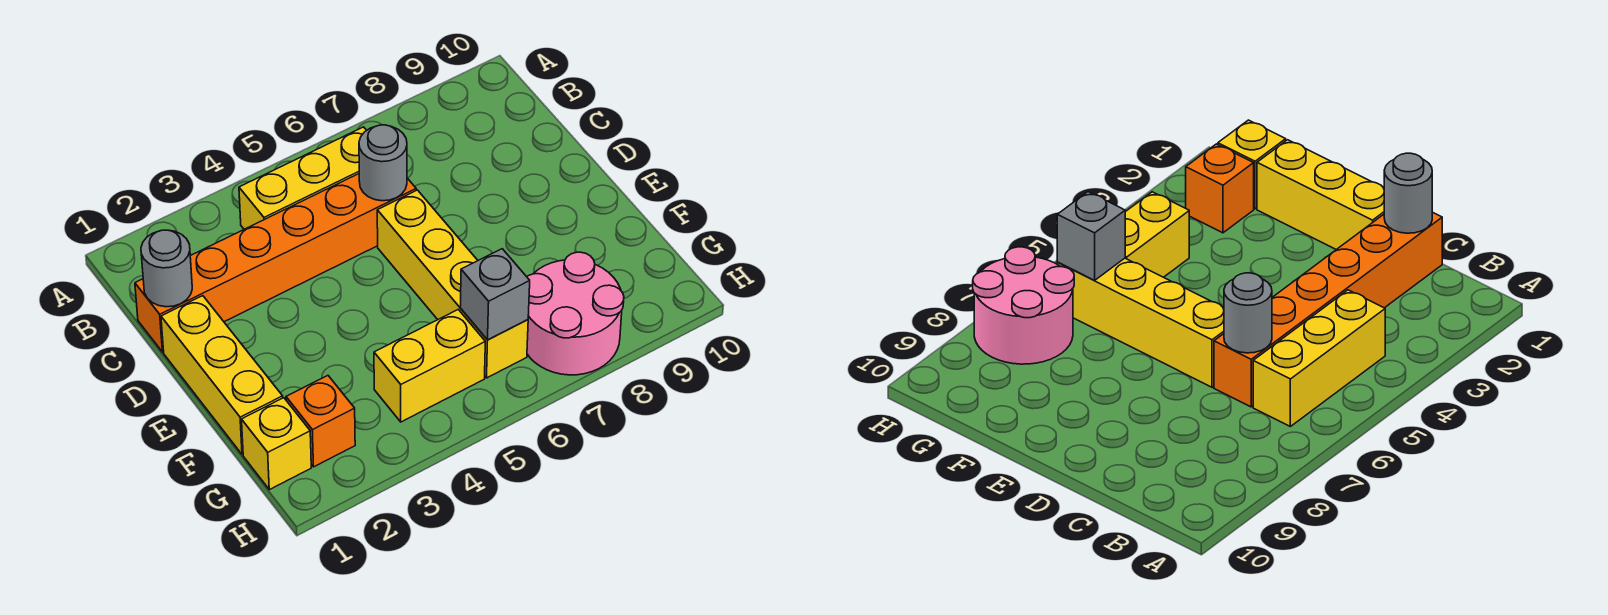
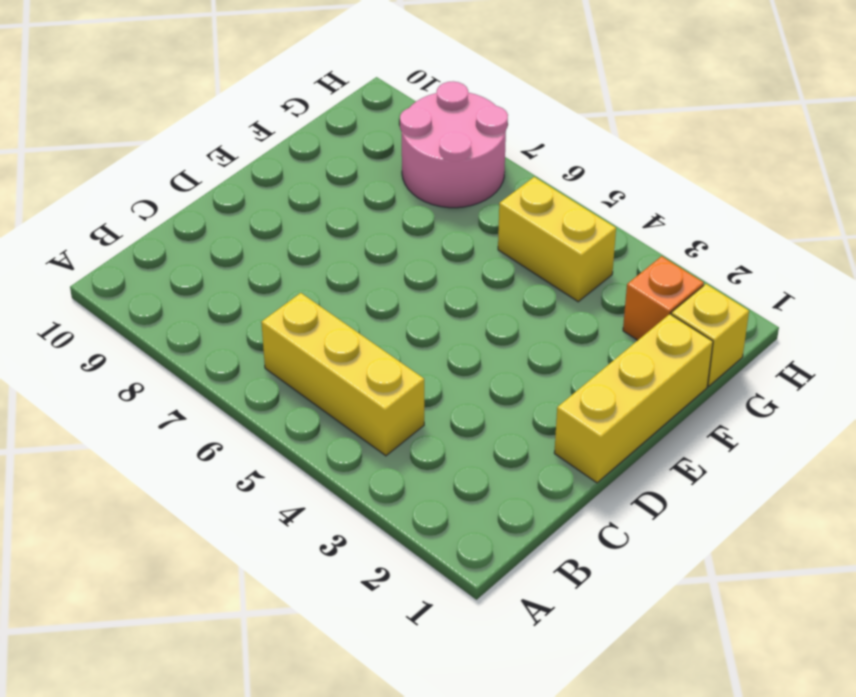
none -> orange 1x6 brick [135,174,416,352]
none -> yellow 1x4 brick [377,190,528,378]

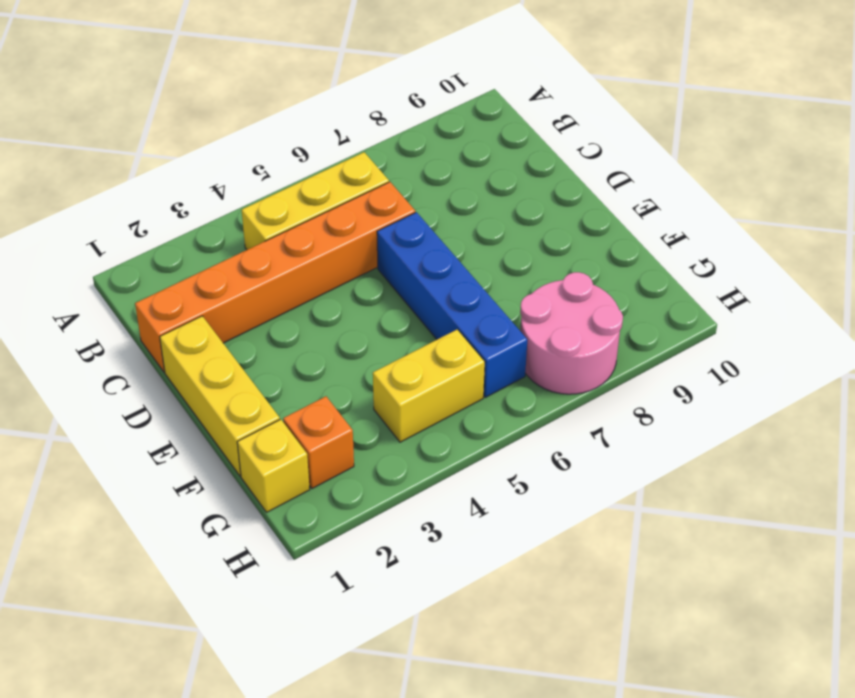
blue 1x4 brick [377,212,527,397] -> yellow 1x4 brick [377,190,528,378]
none -> grey 1x1 round brick [141,230,192,307]
none -> grey 1x1 round brick [359,125,407,201]

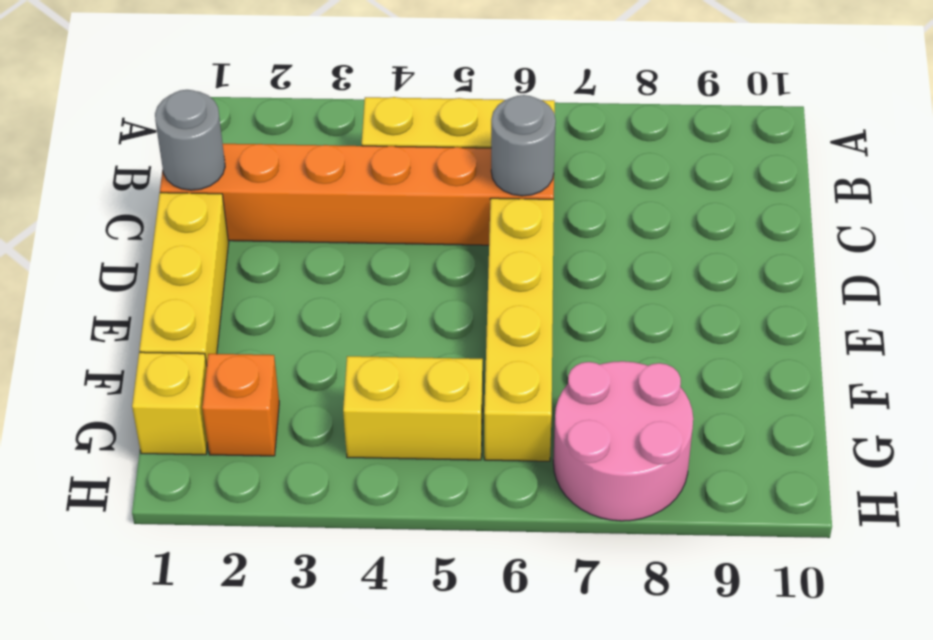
none -> grey 1x1 brick [460,249,530,340]

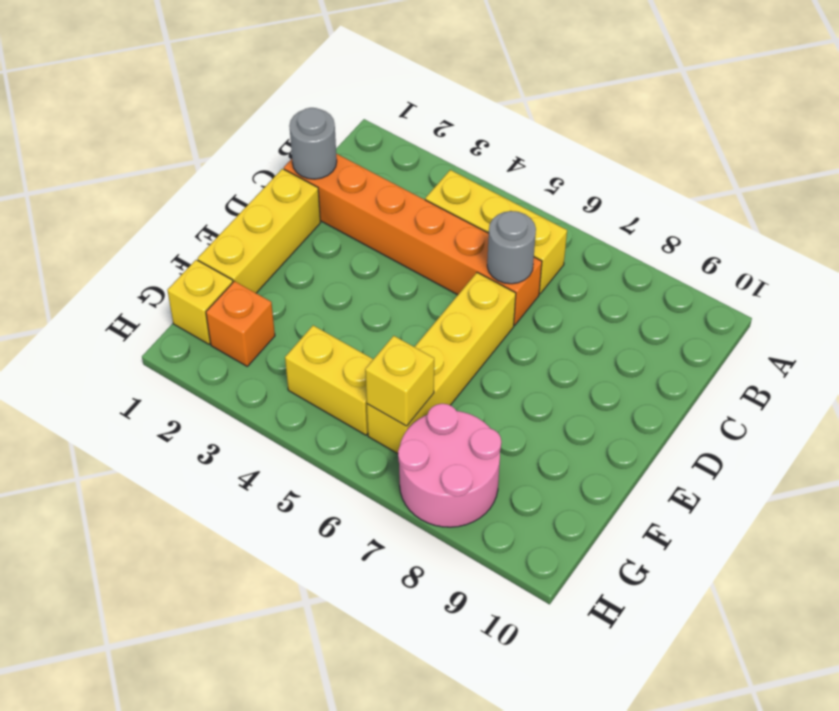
yellow 1x1 brick [365,336,434,426] -> grey 1x1 brick [460,249,530,340]

